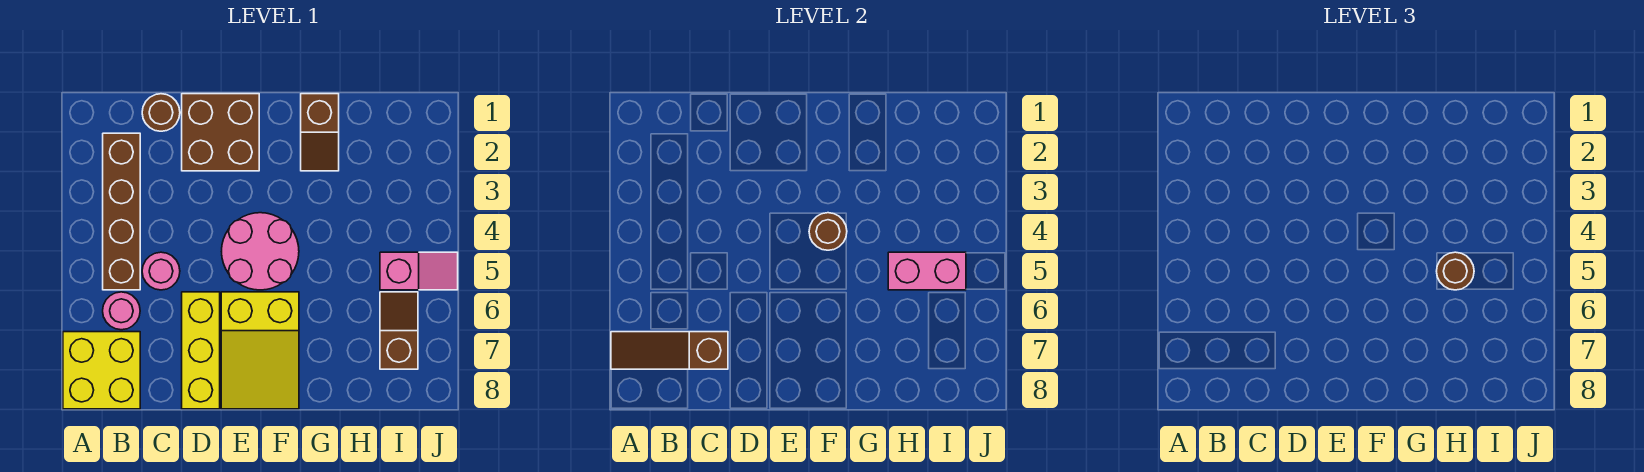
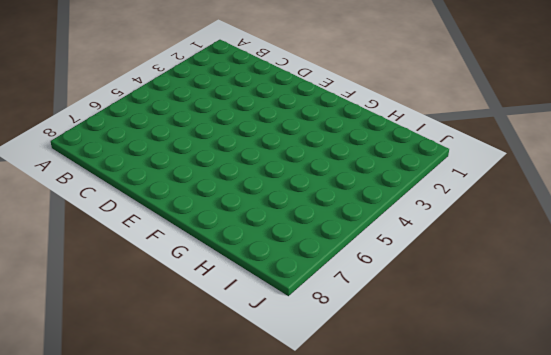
none -> yellow 2x2 brick [63,332,140,409]
none -> brown 1x4 brick [103,133,140,290]
none -> pink 1x1 round brick [103,292,140,330]

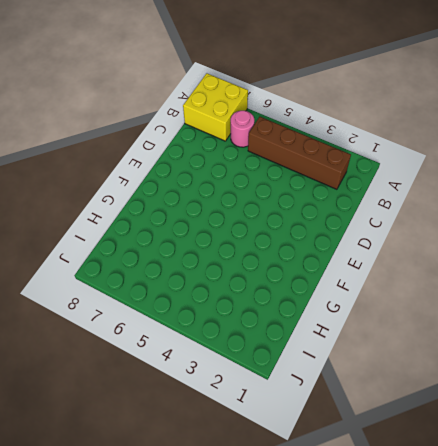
none -> brown 1x1 round brick [142,94,180,131]
none -> pink 1x1 round brick [142,252,180,290]
none -> brown 2x2 brick [182,94,259,171]

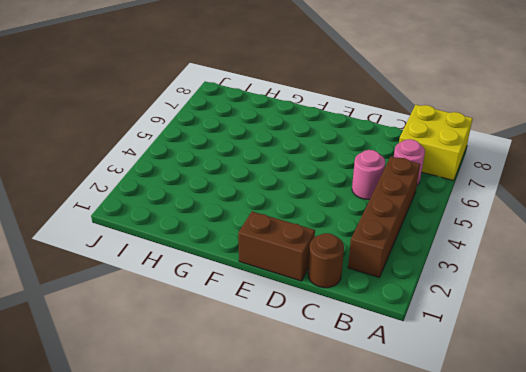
brown 1x2 brick [238,212,315,281] -> brown 2x2 brick [182,94,259,171]
none -> yellow 1x3 brick [182,292,220,409]
none -> pink 2x2 round brick [222,213,299,290]
none -> yellow 2x3 slope [221,292,299,409]

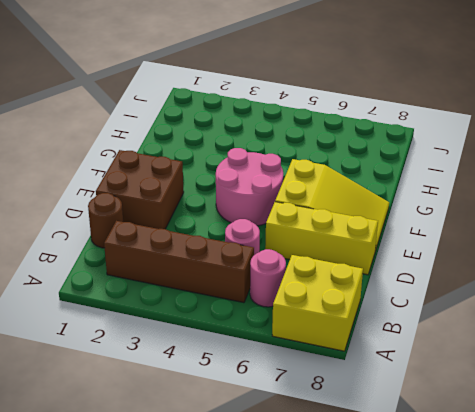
none -> brown 1x2 slope [301,94,339,171]
none -> pink 1x2 slope [380,252,458,290]
none -> brown 1x2 slope [380,292,418,369]

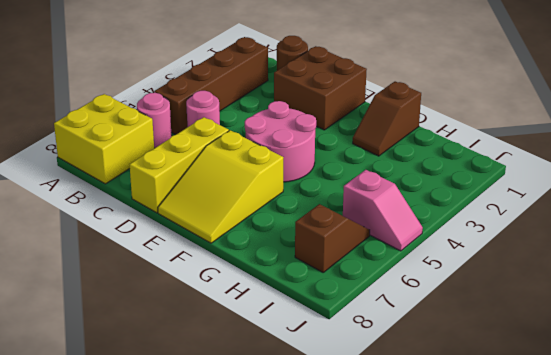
none -> brown 1x3 slope [611,332,728,369]
none -> brown 1x1 round brick [809,213,847,250]
none -> pink 1x2 brick [888,252,966,290]

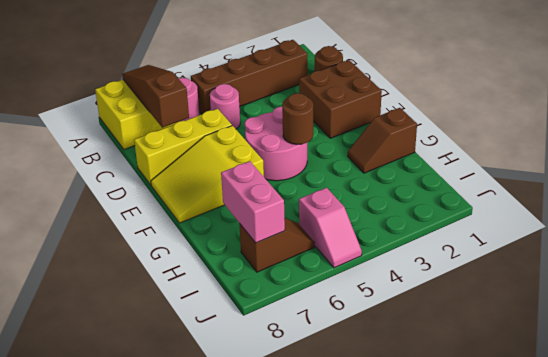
pink 1x2 brick [221,161,285,243] -> pink 1x2 brick moved to [888,252,966,290]
none -> brown 1x1 round brick [1437,252,1474,290]

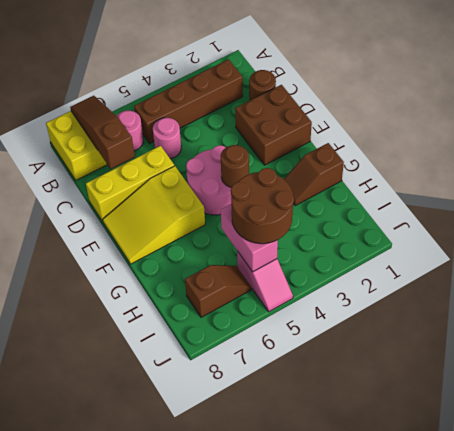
brown 2x2 round brick [231,168,294,244] -> brown 1x1 round brick [1437,252,1474,290]

